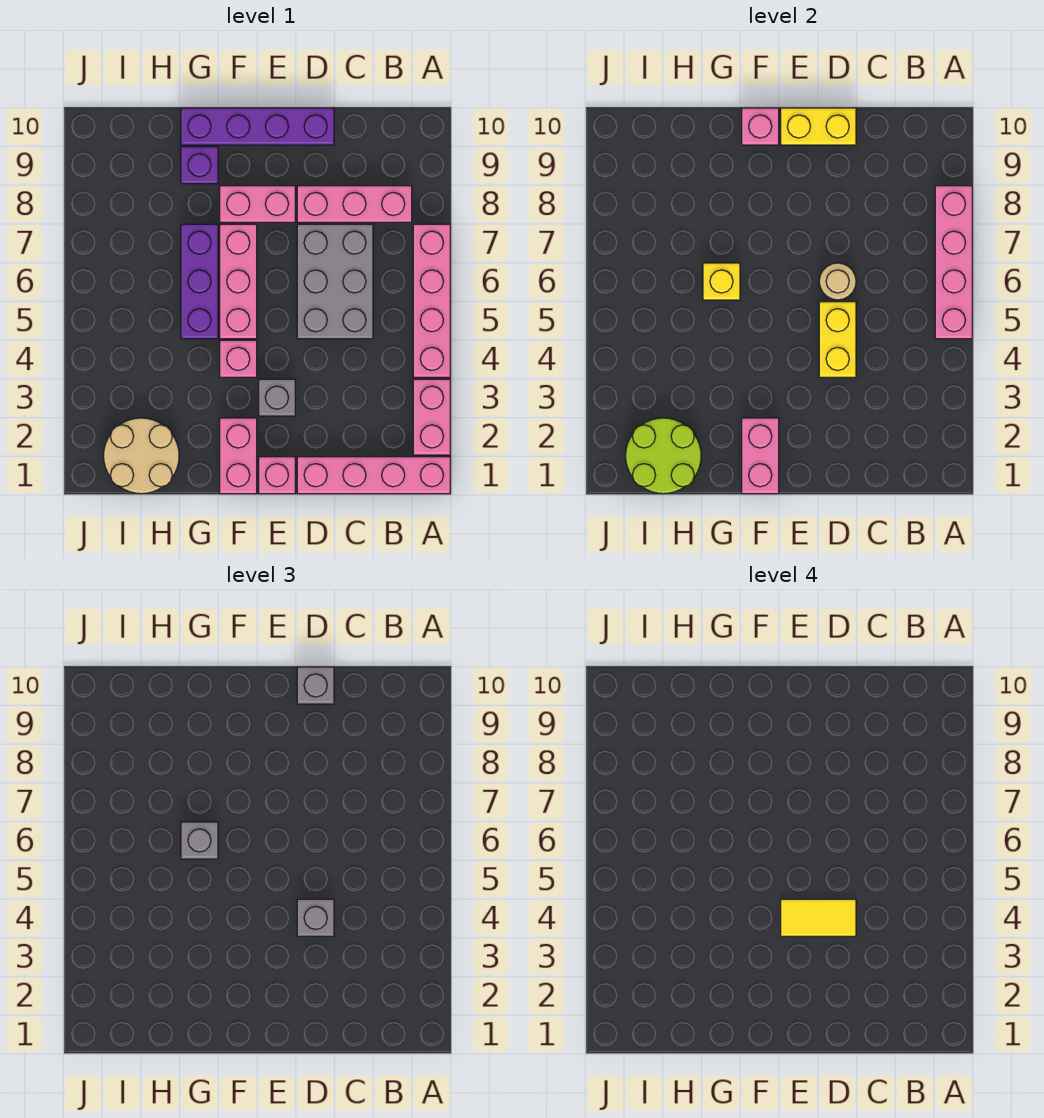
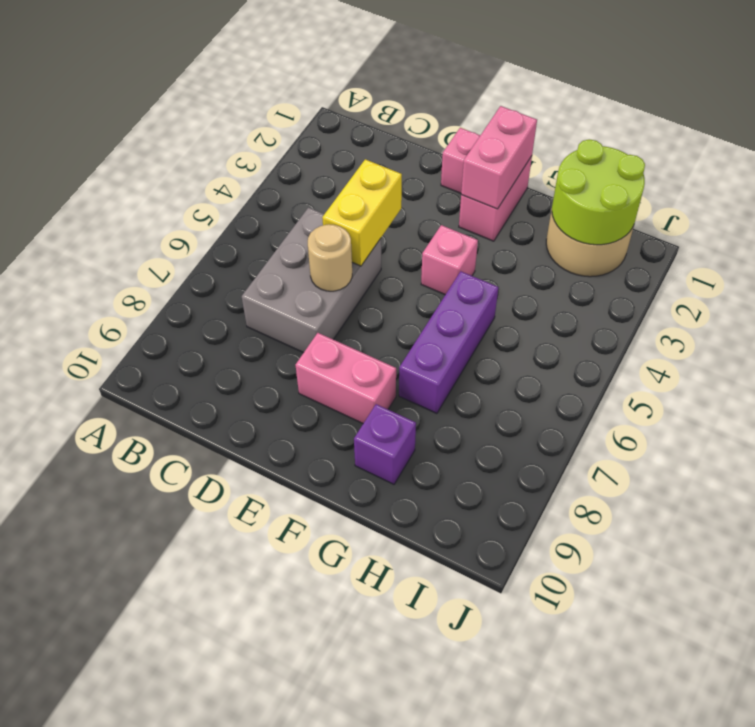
none -> pink 1x4 brick [297,457,450,494]
none -> pink 1x2 brick [413,379,450,455]
none -> pink 1x4 brick [413,224,450,377]

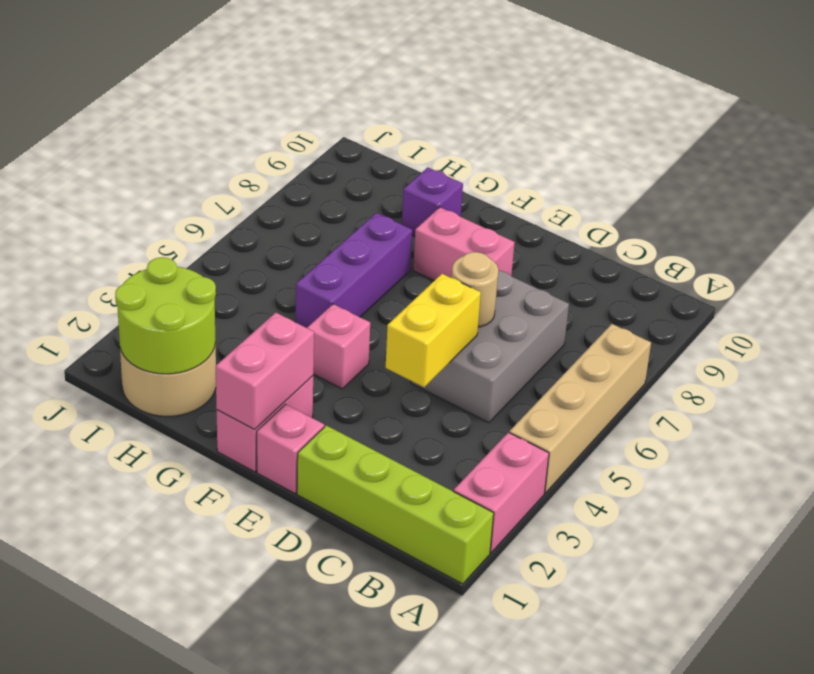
lime 1x4 brick [297,425,494,584] -> pink 1x4 brick [297,457,450,494]
tan 1x4 brick [509,324,651,493] -> pink 1x4 brick [413,224,450,377]
none -> pink 1x3 brick [297,186,412,222]
none -> purple 1x4 brick [181,108,334,145]
none -> grey 1x1 brick [259,379,295,416]

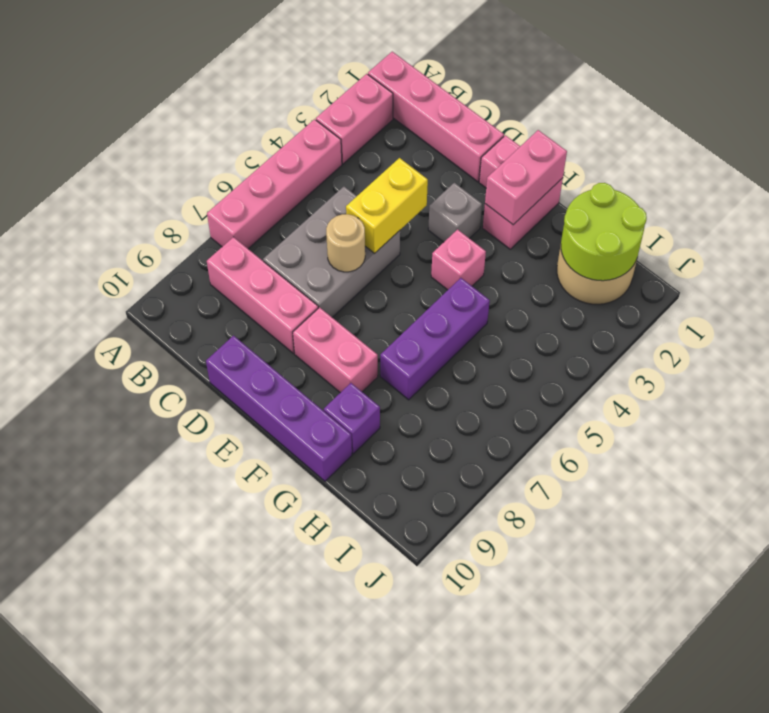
none -> pink 1x3 brick [220,224,257,339]
none -> pink 1x4 brick [935,186,972,339]
none -> yellow 1x2 brick [781,108,856,145]

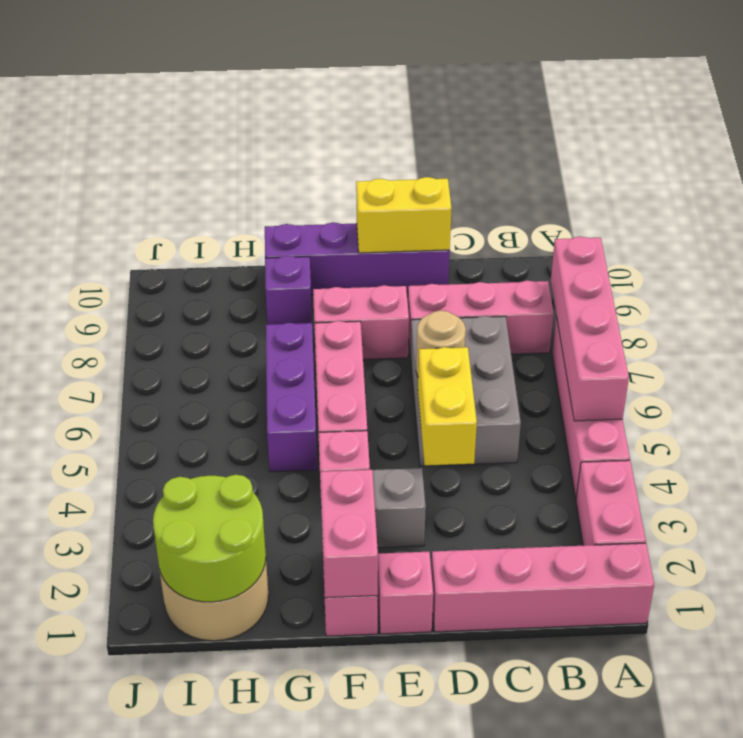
none -> pink 1x1 brick [742,108,779,145]
none -> yellow 1x1 brick [703,263,740,300]
none -> grey 1x1 brick [297,899,334,936]

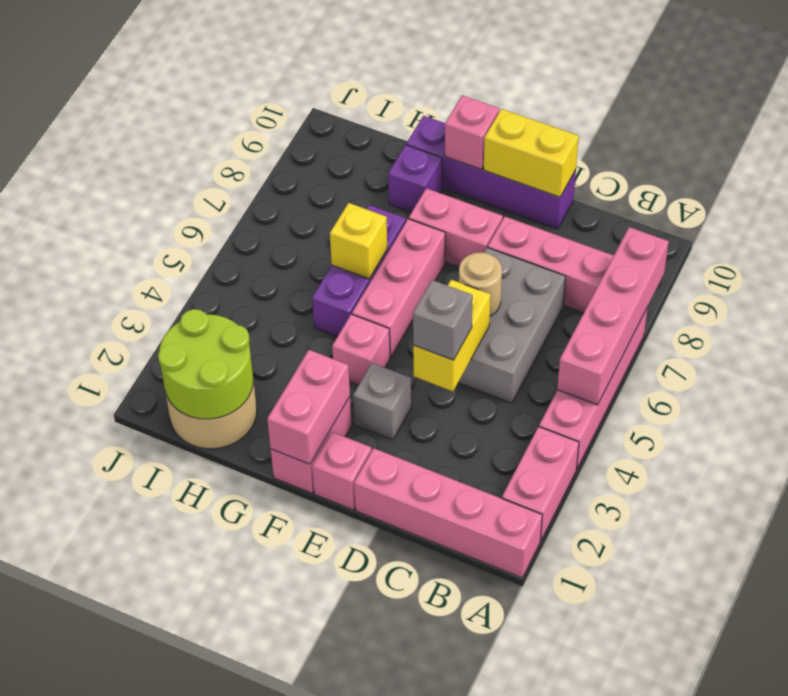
none -> grey 1x1 brick [297,667,334,704]
none -> grey 1x1 brick [181,822,218,859]
none -> yellow 1x2 tile [781,899,856,936]

